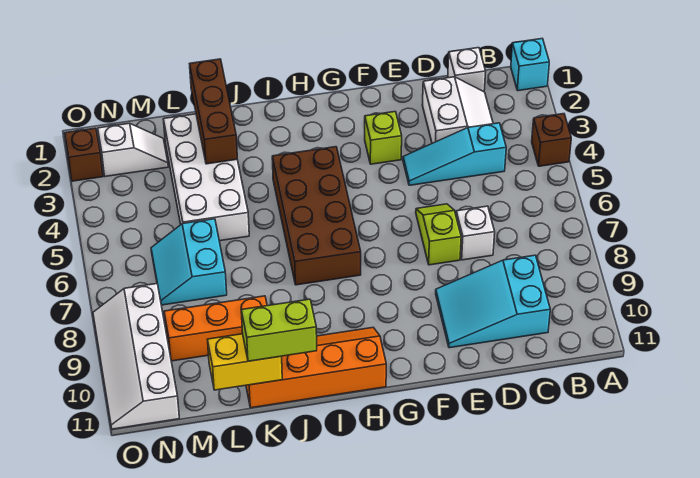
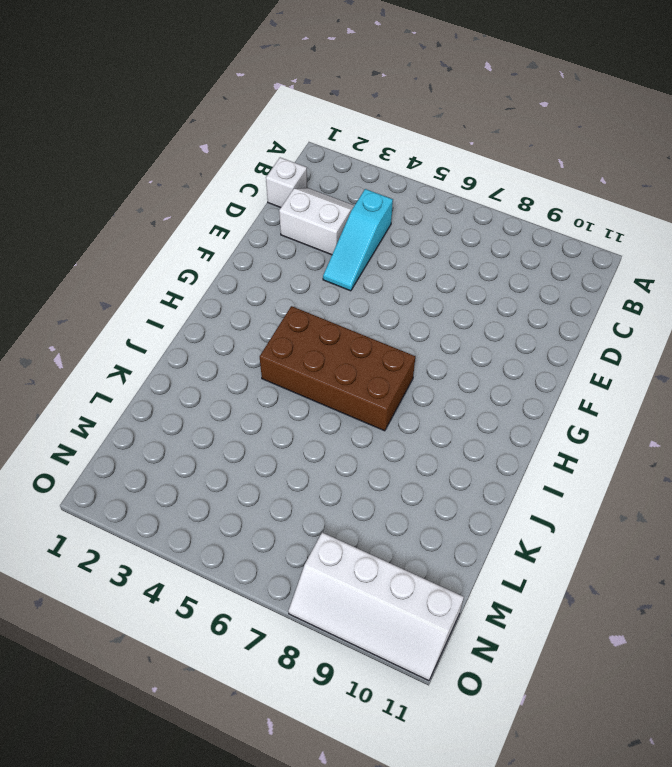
none -> cyan 1x1 brick [511,39,549,91]
none -> brown 1x1 brick [532,114,571,166]
none -> cyan 2x3 slope [436,255,550,348]

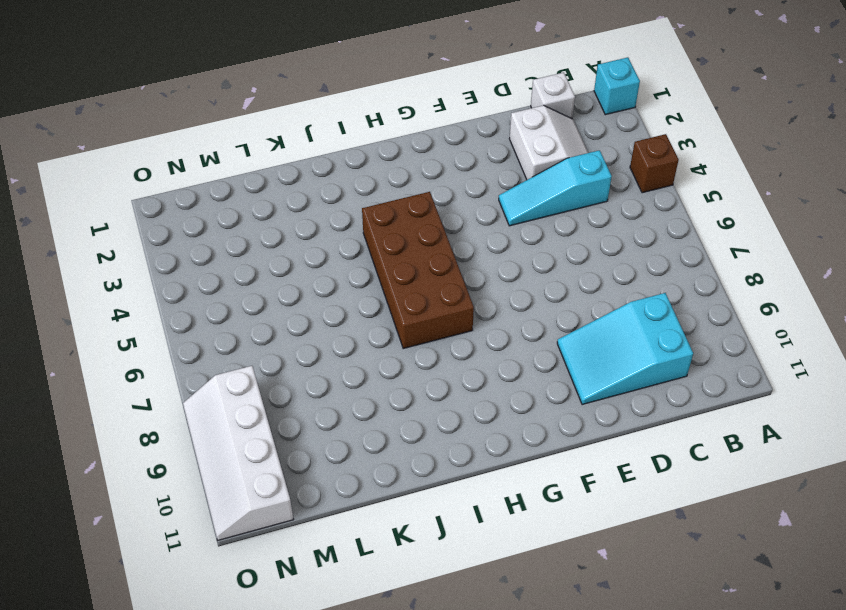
none -> white 1x1 brick [456,206,495,260]
none -> lime 1x2 slope [416,204,461,265]
none -> lime 1x1 brick [365,112,402,164]

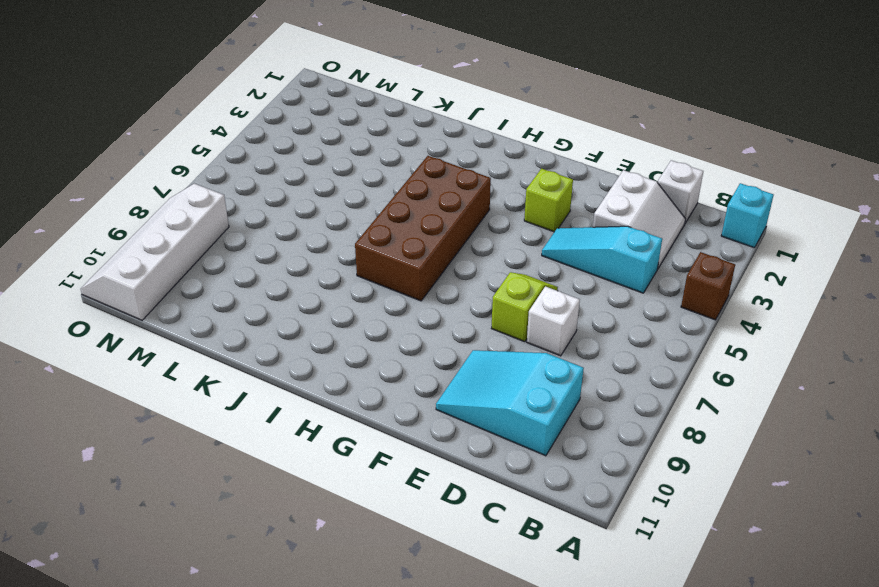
none -> orange 2x4 slope [246,328,386,408]
none -> white 2x4 brick [163,114,249,241]
none -> orange 1x3 brick [164,296,267,361]

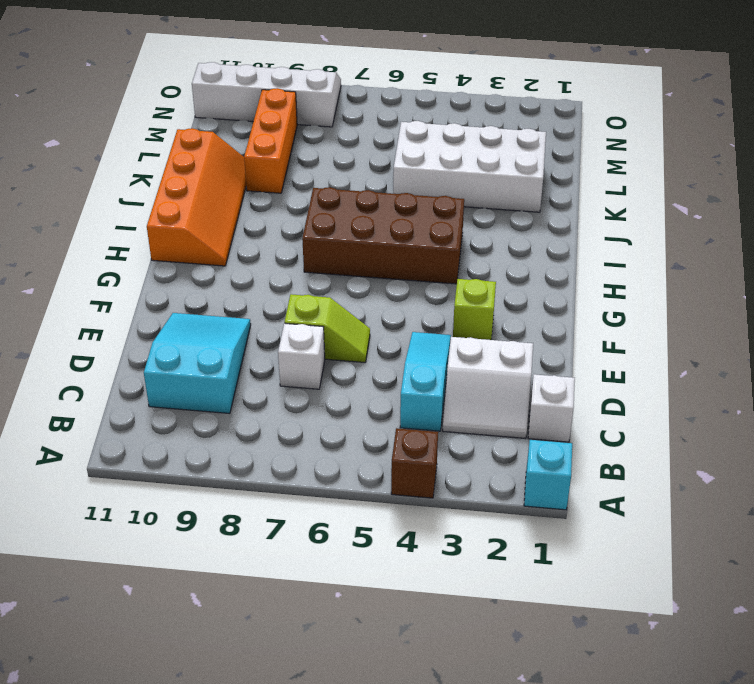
none -> cyan 2x2 slope [151,219,227,305]
none -> white 1x2 slope [98,123,168,176]
none -> brown 1x1 brick [65,128,103,181]

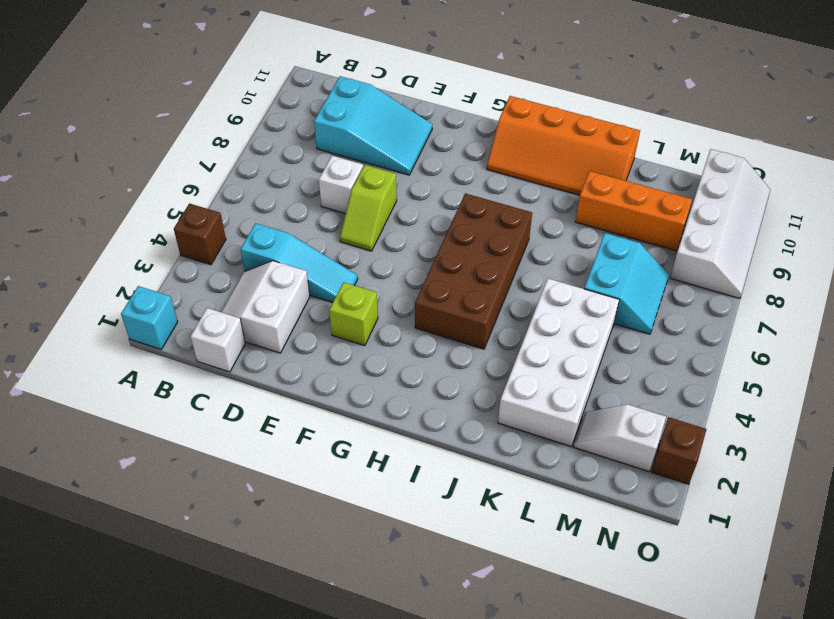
none -> brown 1x3 brick [190,59,237,164]
none -> yellow 1x2 brick [207,334,282,390]
none -> lime 1x2 brick [241,299,317,361]

